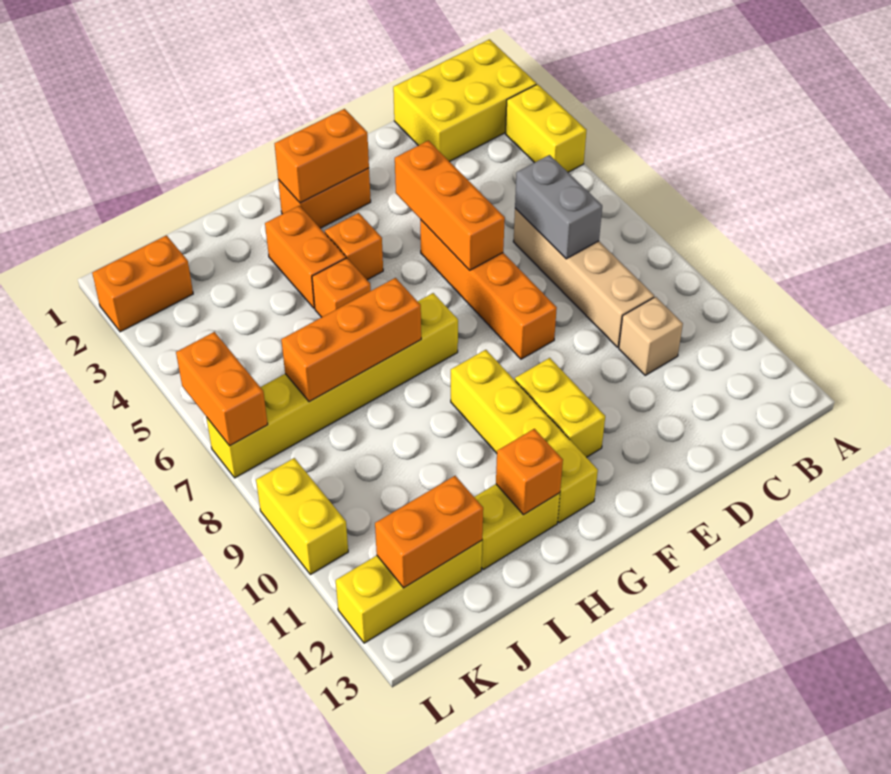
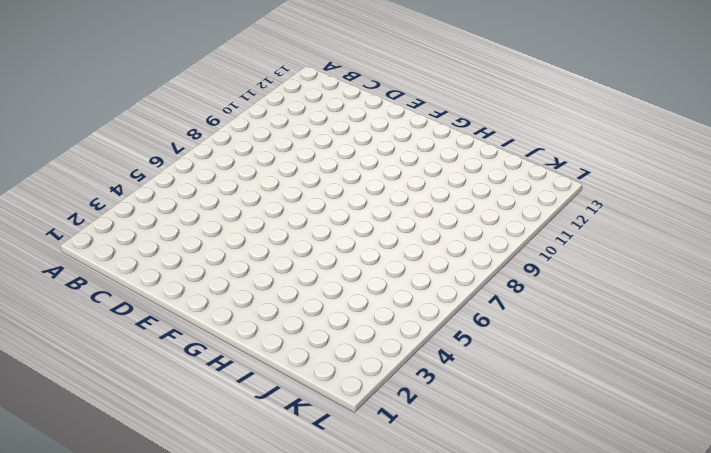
none -> yellow 2x3 brick [393,39,536,162]
none -> yellow 1x2 brick [506,84,586,172]
none -> tan 1x4 brick [513,208,654,347]

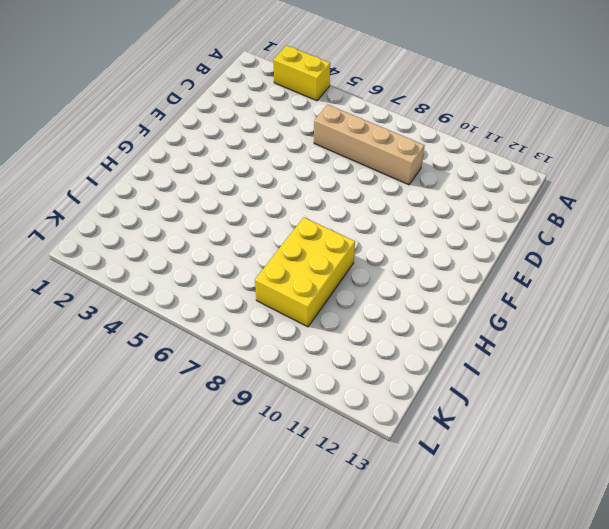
yellow 2x3 brick [255,217,355,327] -> yellow 2x3 brick moved to [393,39,536,162]
none -> tan 1x1 brick [619,297,683,375]
none -> orange 1x4 brick [420,219,557,359]
none -> orange 1x2 brick [278,168,371,228]

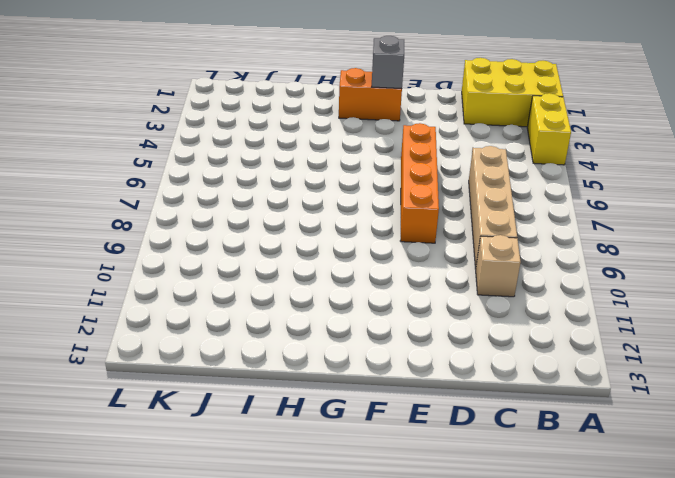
grey 1x1 brick [372,36,404,89] -> orange 1x2 brick [275,109,369,203]
none -> yellow 1x2 brick [515,358,605,457]
none -> orange 1x1 brick [325,213,383,280]
none -> yellow 1x6 brick [206,293,458,478]

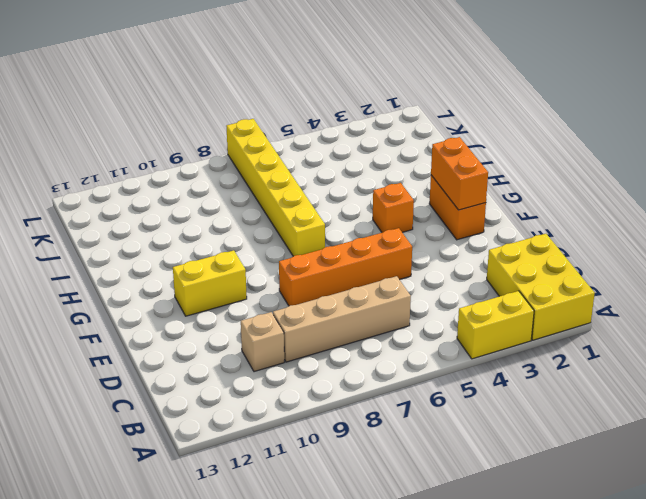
none -> yellow 1x4 brick [451,350,598,523]
none -> orange 1x2 brick [265,206,346,308]
none -> orange 1x1 brick [312,258,371,317]

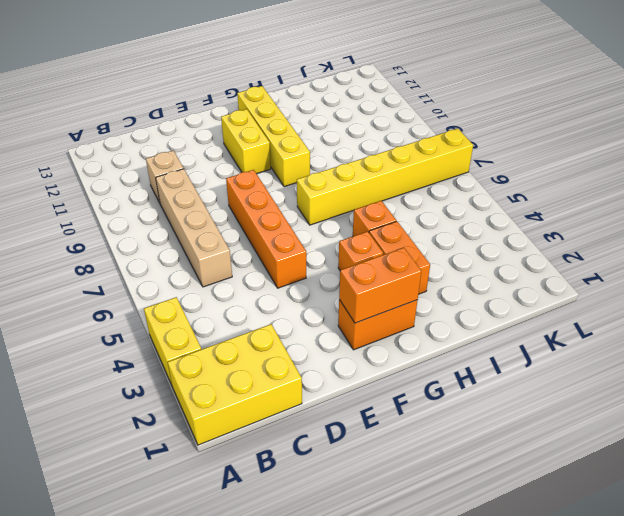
none -> yellow 1x2 brick [474,484,560,570]
none -> yellow 1x3 brick [336,541,482,643]
none -> orange 1x2 brick [92,235,193,332]

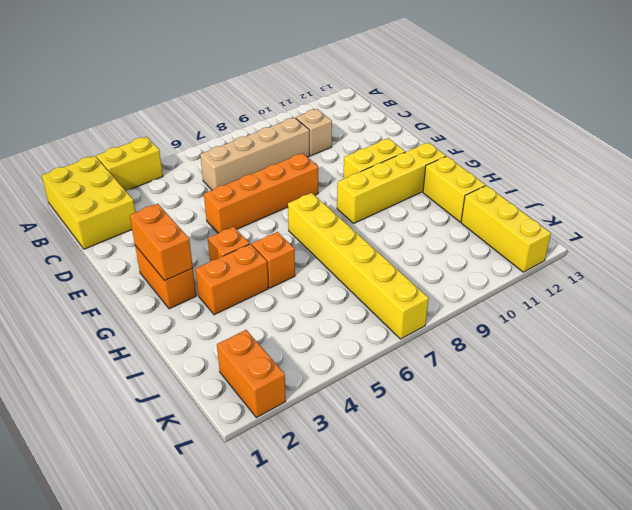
none -> yellow 1x2 brick [256,458,348,575]
none -> grey 1x2 brick [515,155,602,259]
none -> orange 1x3 brick [395,141,505,270]

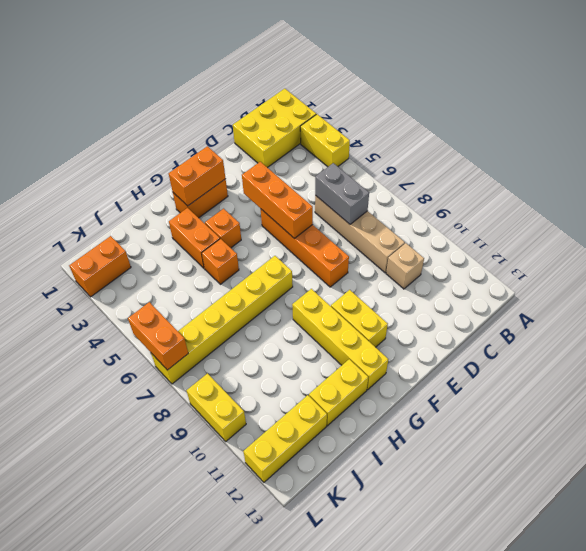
none -> orange 1x3 brick [281,278,421,402]
none -> orange 1x1 brick [496,429,563,515]
none -> orange 1x2 brick [375,476,483,588]

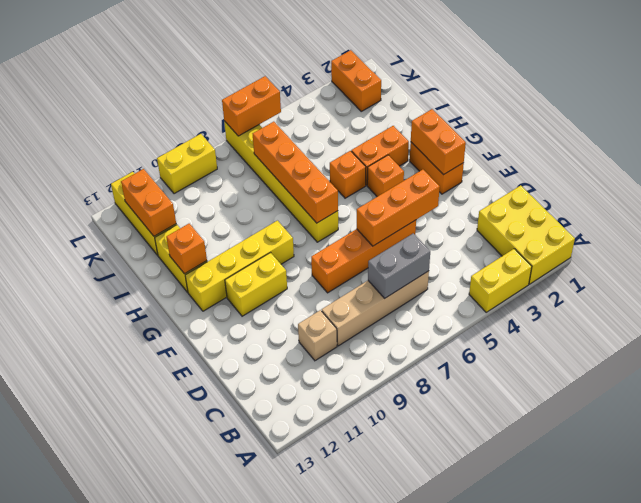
orange 1x4 brick [253,122,338,223] -> orange 1x3 brick [281,278,421,402]

